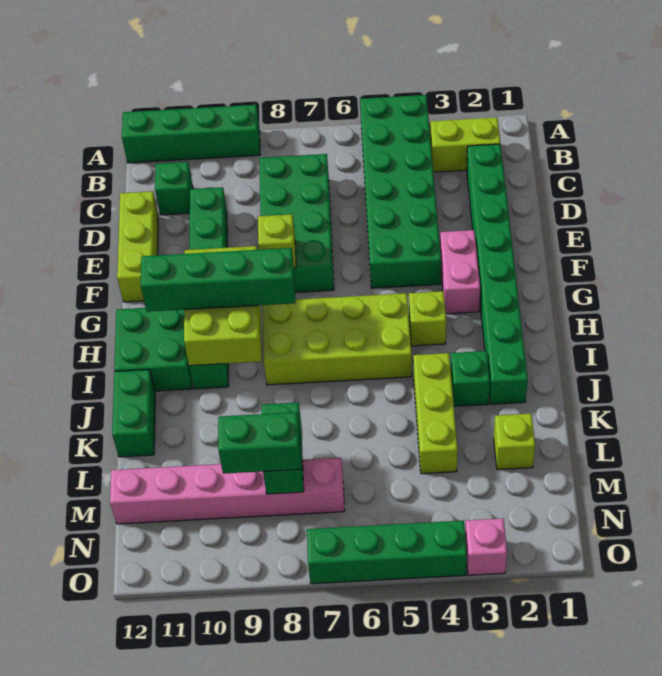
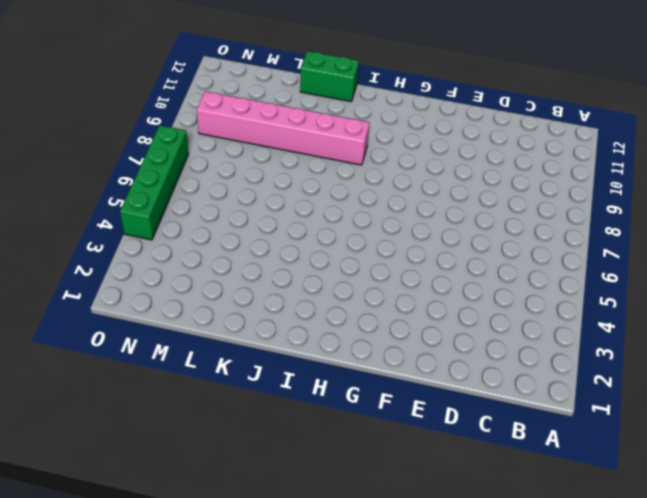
pink 1x6 brick [197,91,369,165] -> pink 1x6 brick turned to [110,458,345,524]
none -> green 2x6 brick [360,95,441,288]
none -> green 1x4 brick [122,105,260,163]
none -> lime 1x2 brick [430,117,500,172]

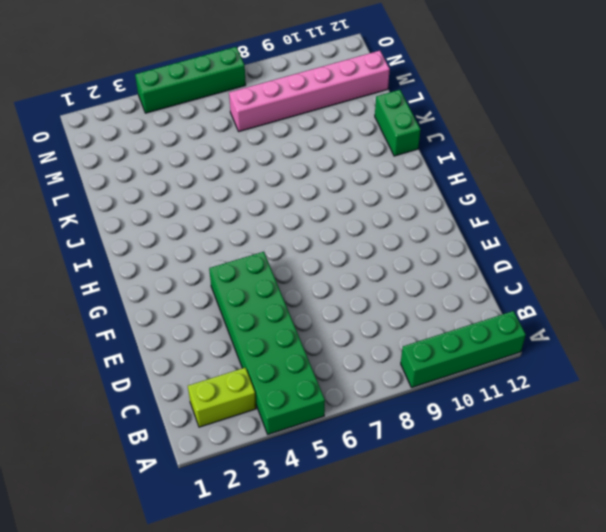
none -> green 1x8 brick [467,144,528,404]
none -> green 2x4 brick [259,154,334,292]
none -> green 1x1 brick [155,162,193,215]

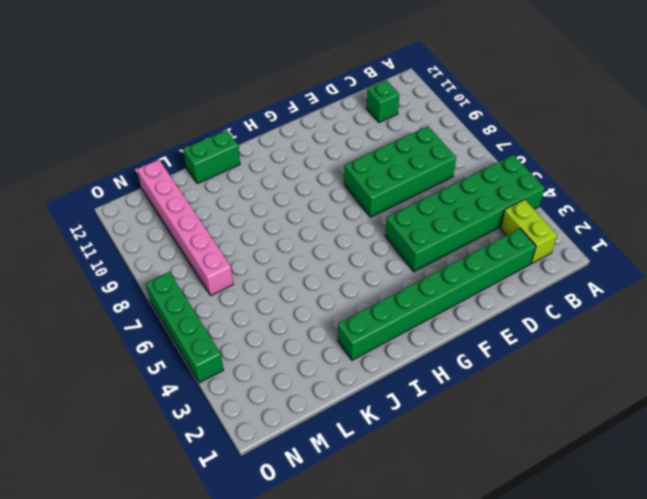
none -> green 1x4 brick [122,105,260,163]
none -> green 1x6 brick [189,187,229,389]
none -> lime 1x3 brick [117,191,158,302]

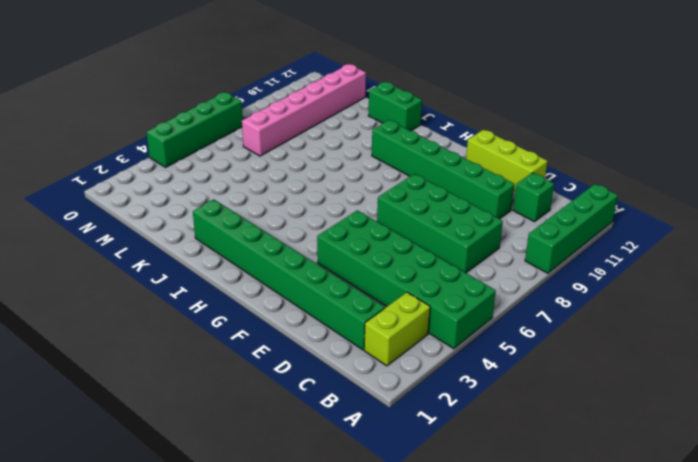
none -> pink 1x2 brick [440,230,480,314]
none -> lime 1x1 brick [409,291,446,346]
none -> lime 2x4 brick [262,293,412,385]

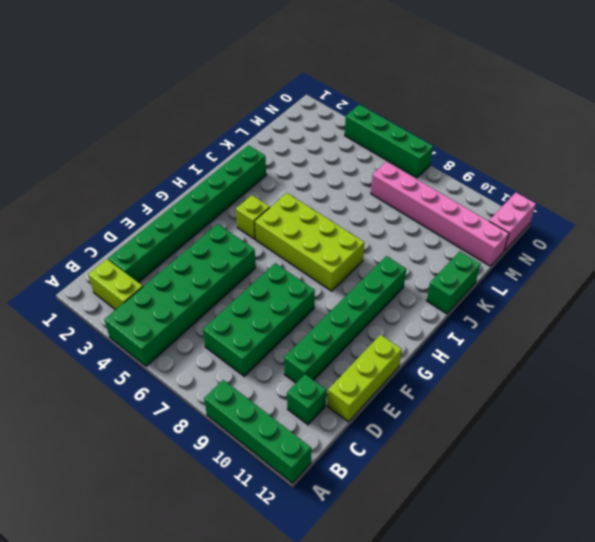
pink 1x2 brick [489,193,536,251] -> pink 1x2 brick moved to [440,230,480,314]
none -> green 2x2 brick [114,308,192,391]
none -> green 1x1 brick [451,351,490,406]
none -> lime 1x3 brick [413,353,458,474]

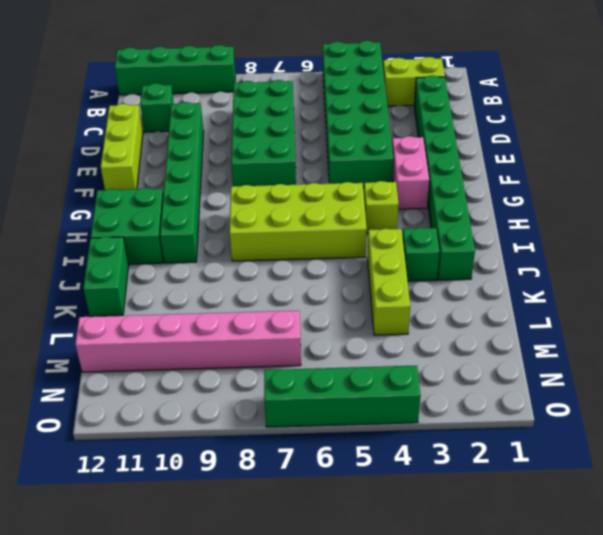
none -> lime 1x1 brick [494,414,535,470]
none -> pink 1x1 brick [465,518,507,575]
none -> lime 1x1 brick [258,214,296,268]

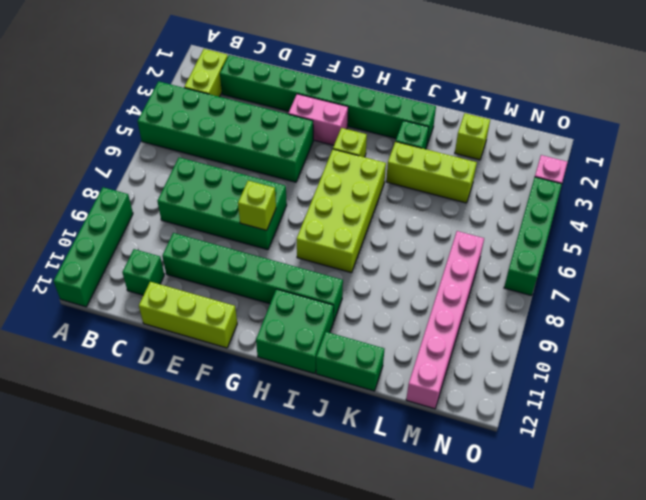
none -> lime 2x3 brick [184,246,262,366]
none -> green 1x2 brick [262,402,304,494]
none -> green 1x4 brick [141,248,295,312]

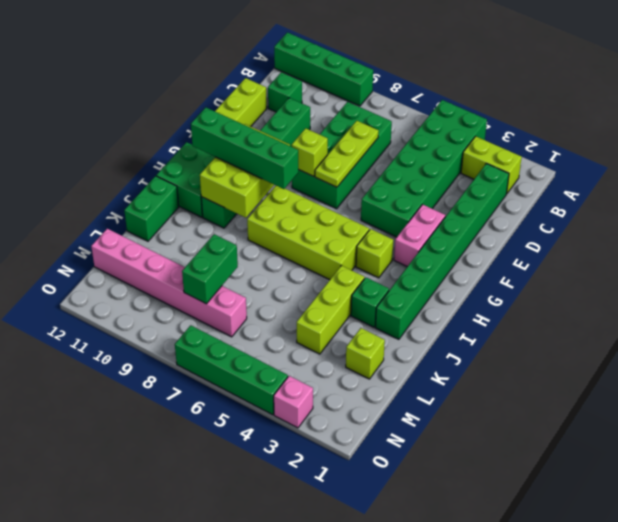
lime 1x3 plate [315,121,379,187] -> none
none -> green 1x2 brick [218,412,301,474]

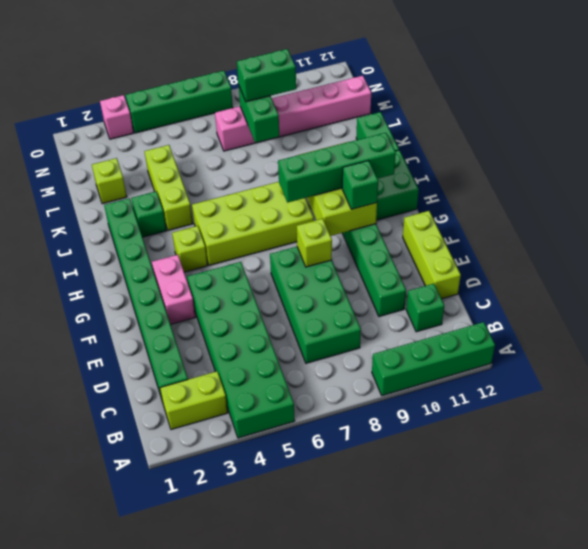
green 1x1 brick [342,160,378,209] -> none

